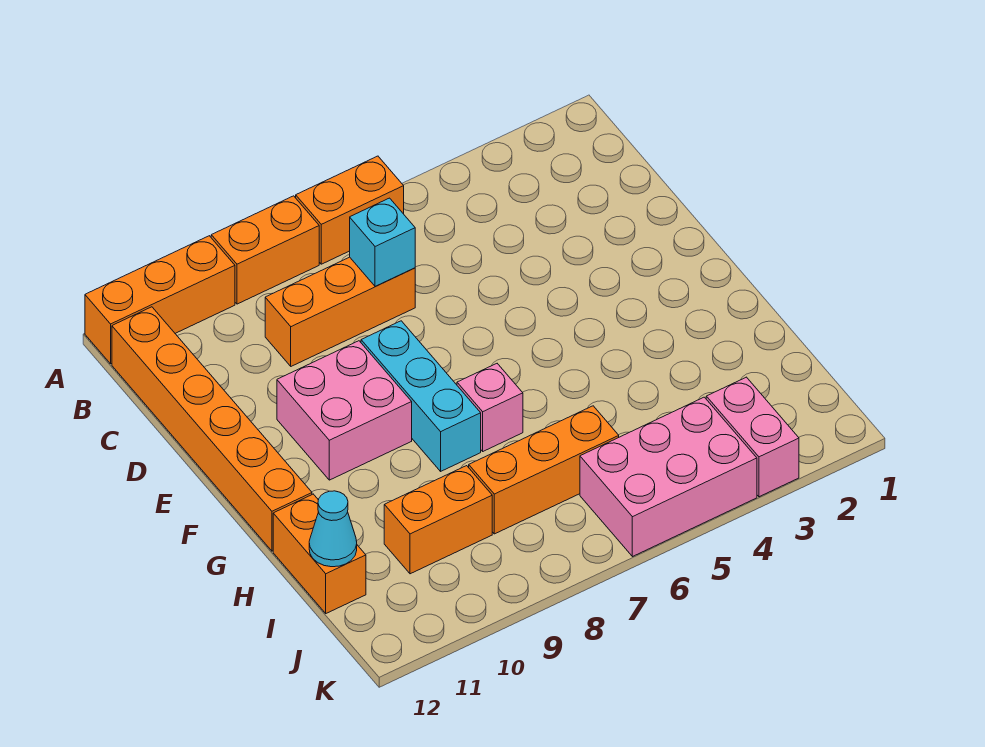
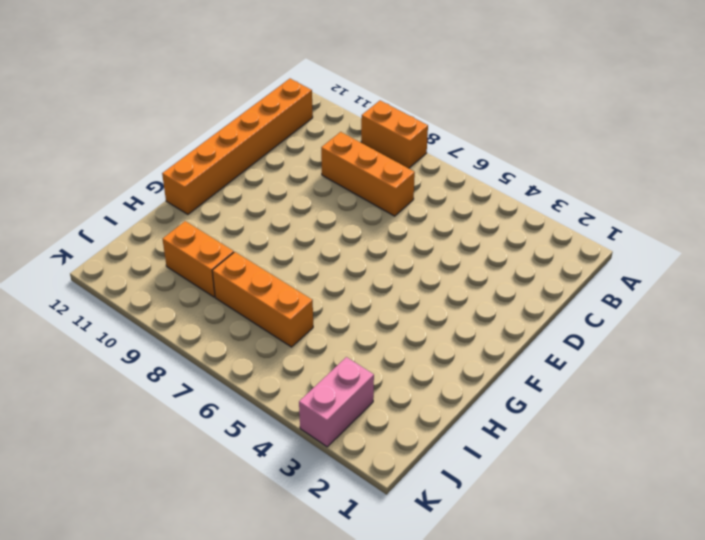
none -> orange 1x2 brick [296,156,404,264]
none -> orange 1x3 brick [85,236,235,364]
none -> cyan 1x3 brick [361,321,481,471]

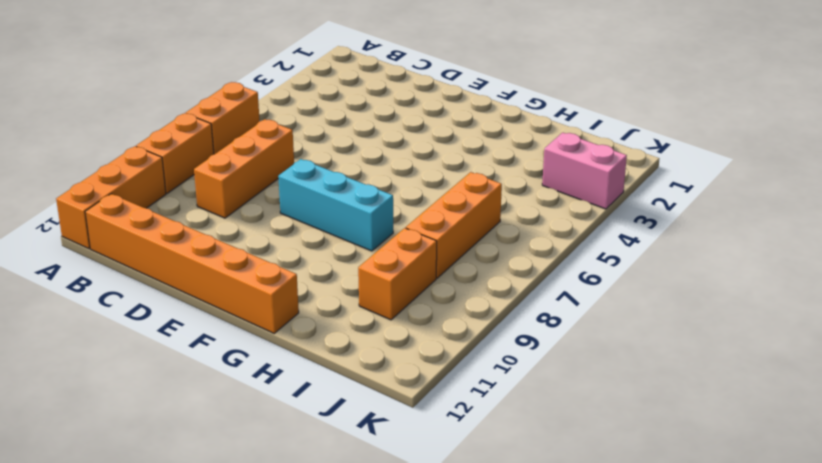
none -> pink 2x2 brick [277,341,412,480]
none -> pink 1x1 brick [457,364,523,451]
none -> orange 1x2 brick [273,494,366,613]

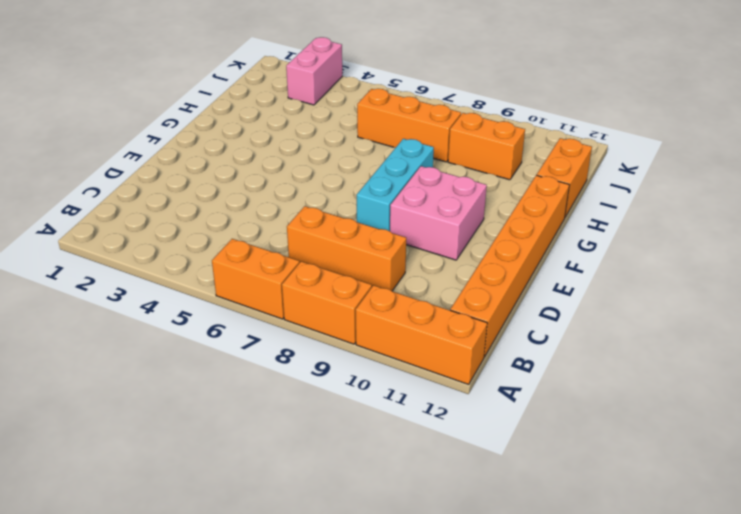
none -> pink 1x1 brick [457,364,523,451]
none -> pink 2x3 brick [580,397,757,557]
none -> cyan 1x1 brick [350,198,415,287]

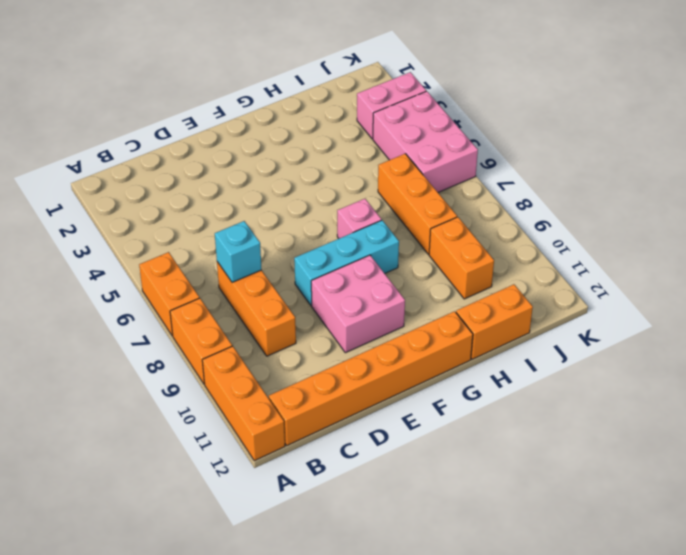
none -> cyan 1x1 cone [309,491,357,567]

